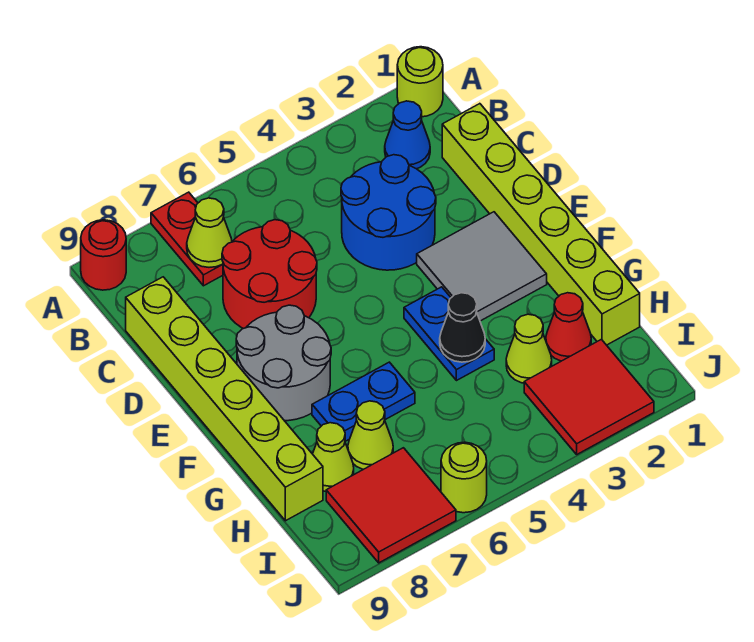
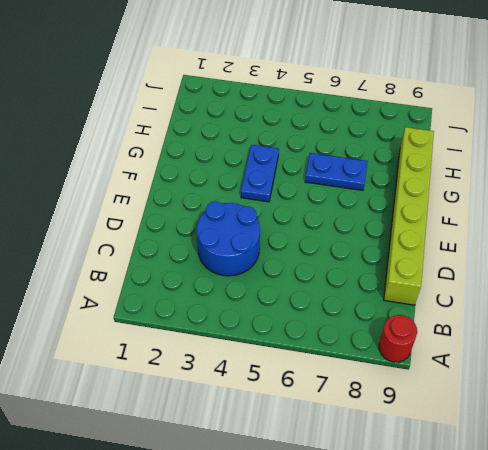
none -> lime 1x1 round brick [397,47,443,117]
none -> red 1x2 plate [151,192,223,286]
none -> blue 1x1 cone [385,101,430,169]

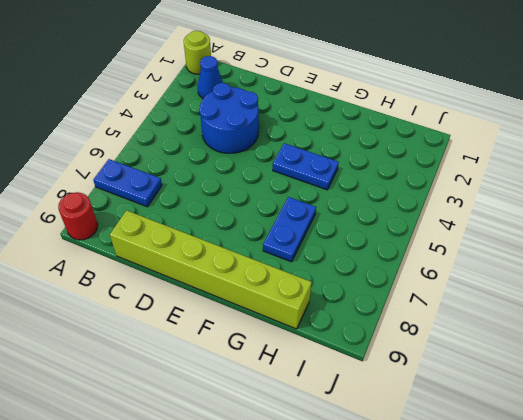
blue 1x2 plate [93,159,162,207] -> red 1x2 plate [151,192,223,286]
none -> lime 1x6 brick [442,104,640,345]
none -> red 2x2 round brick [222,220,317,329]
none -> grey 2x2 tile [417,212,547,321]

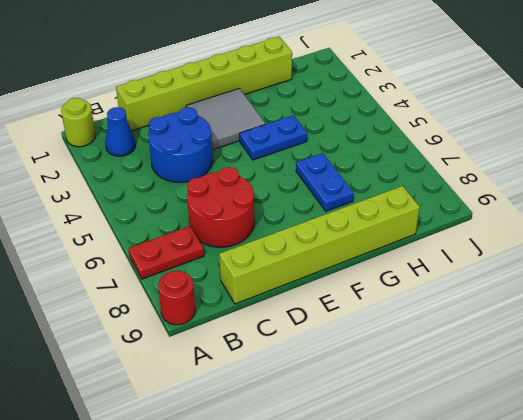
none -> grey 2x2 round brick [236,305,331,421]
none -> red 1x1 cone [546,293,591,361]
none -> lime 1x1 cone [506,314,552,383]

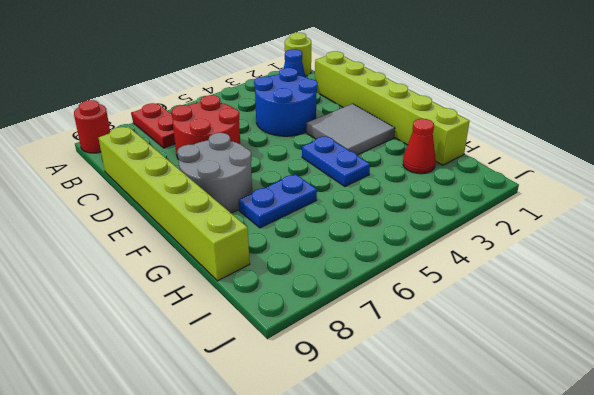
none -> lime 1x1 cone [506,314,552,383]
none -> lime 1x1 cone [348,401,393,469]
none -> lime 1x1 cone [313,423,354,491]

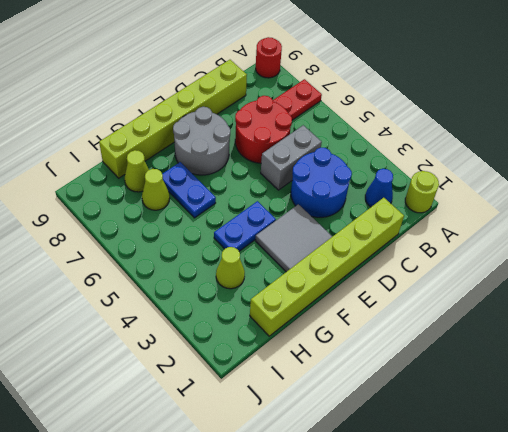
grey 1x2 brick [261,125,322,190] -> none
none -> red 1x1 cone [546,293,591,361]
none -> red 2x2 tile [524,339,654,454]
none -> red 2x2 tile [326,448,456,563]

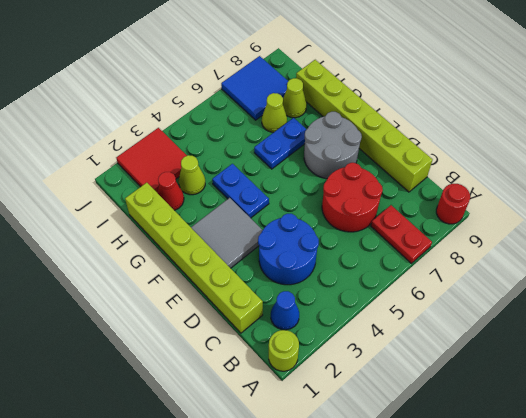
blue 2x2 tile [221,56,288,120] -> red 2x2 tile [326,448,456,563]
none -> lime 1x1 round brick [441,442,487,513]
none -> lime 1x1 cone [187,198,232,267]
none -> black 1x1 cone [440,293,485,362]

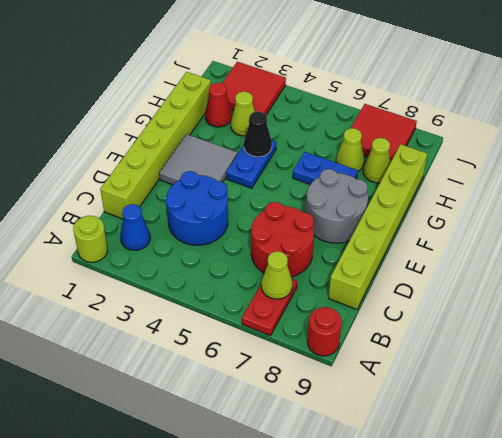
none -> lime 1x1 round brick [441,442,487,513]

